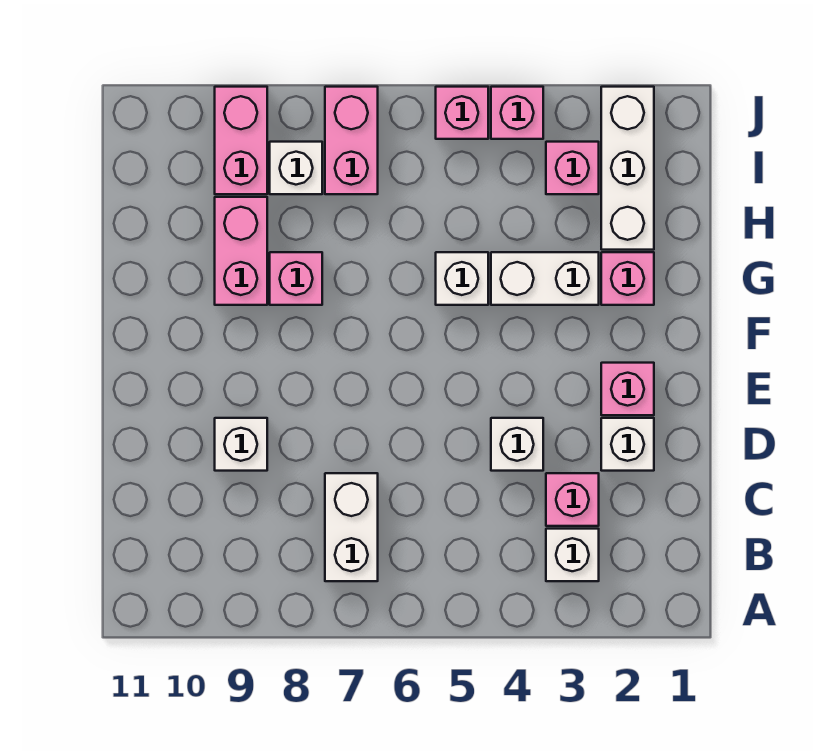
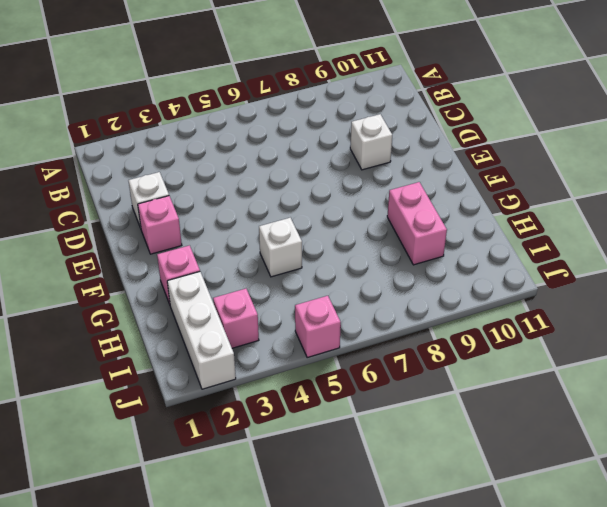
none -> white 1x1 brick [546,529,599,581]
none -> white 1x2 brick [325,473,378,581]
none -> pink 1x1 brick [546,473,599,526]

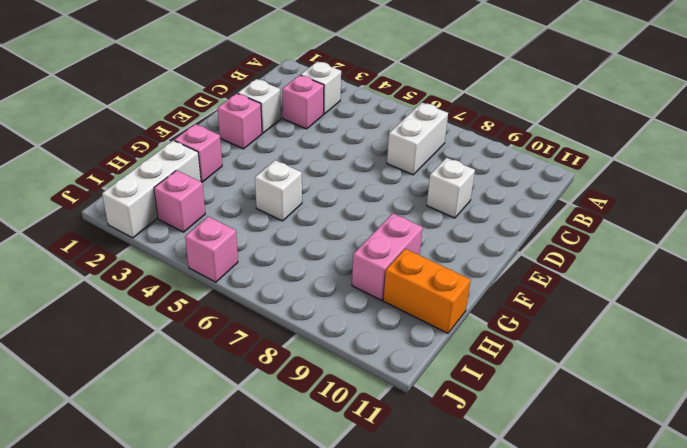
orange 1x2 brick [383,249,471,333] -> none
none -> white 1x1 brick [491,418,543,471]
none -> white 1x2 brick [491,252,599,305]
none -> pink 1x1 brick [270,252,322,305]

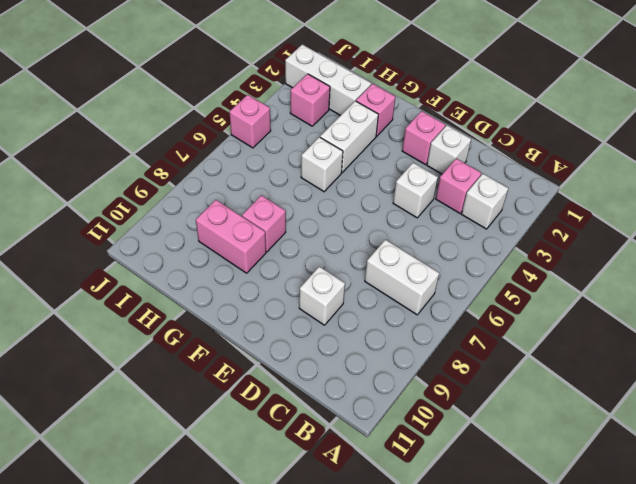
none -> pink 1x2 brick [325,87,378,194]
none -> white 1x1 brick [270,142,322,194]
none -> pink 1x2 brick [215,87,267,194]

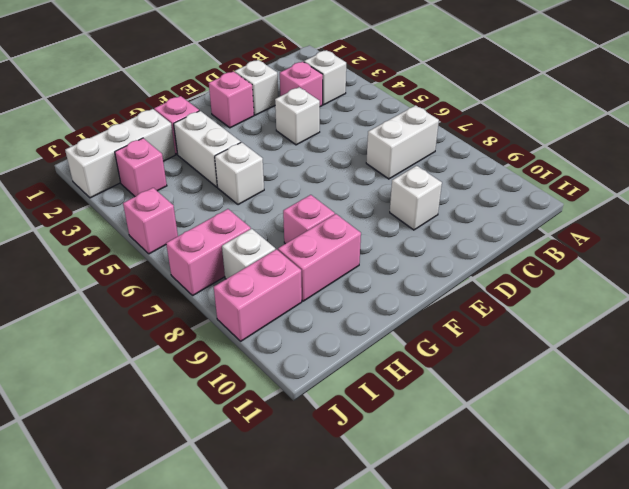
none -> pink 1x1 brick [491,87,543,139]

